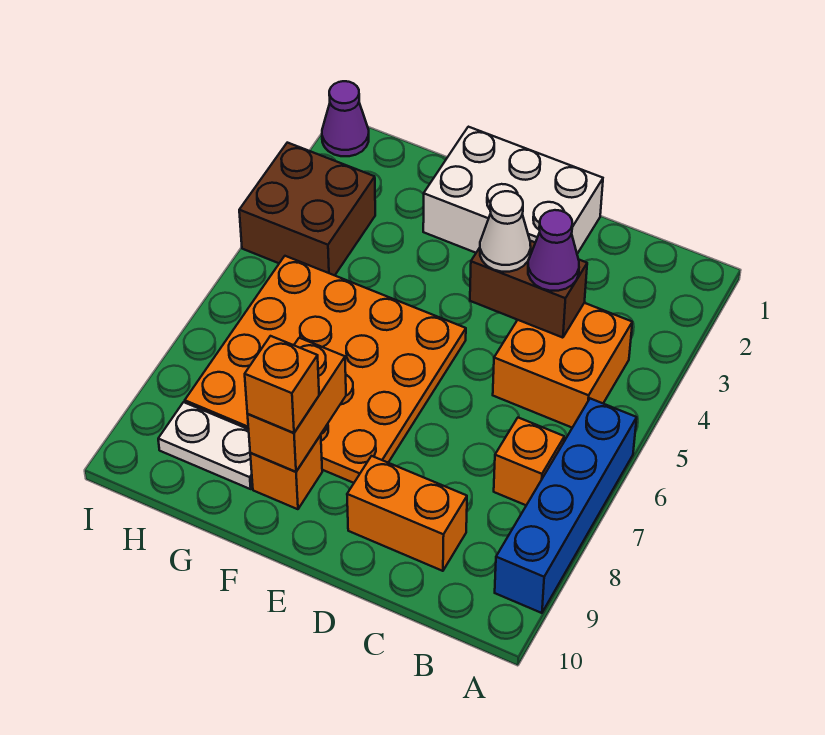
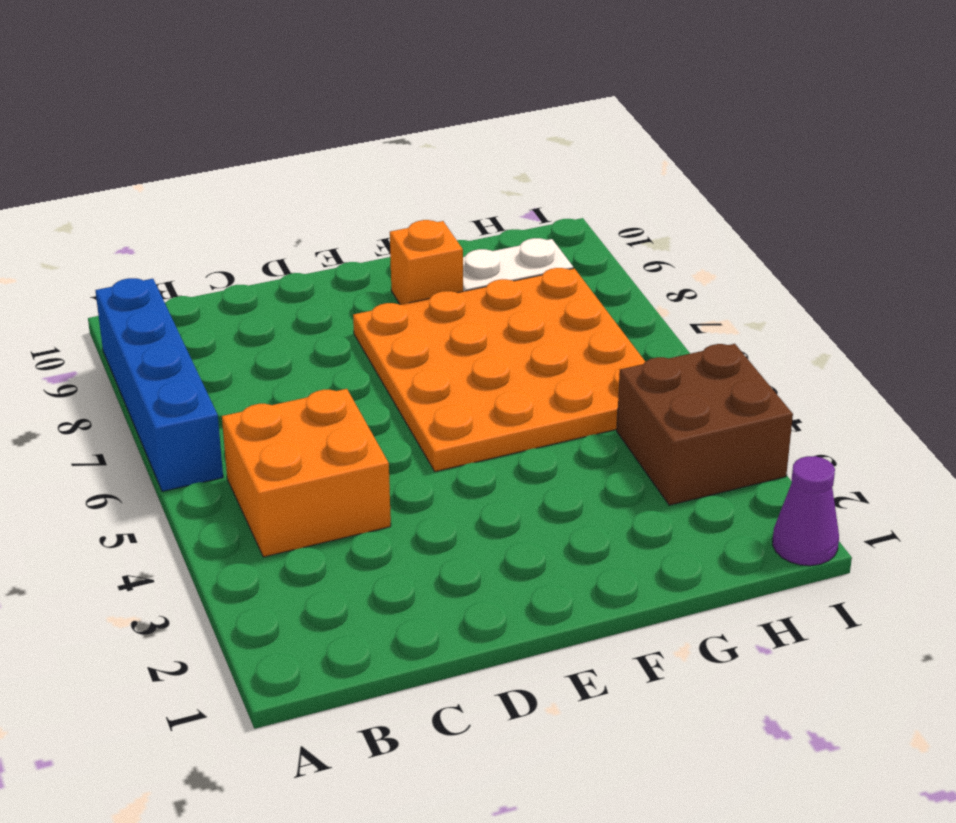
none -> orange 1x1 brick [494,418,564,505]
none -> orange 1x2 brick [347,456,467,571]
none -> white 2x3 brick [423,127,603,254]

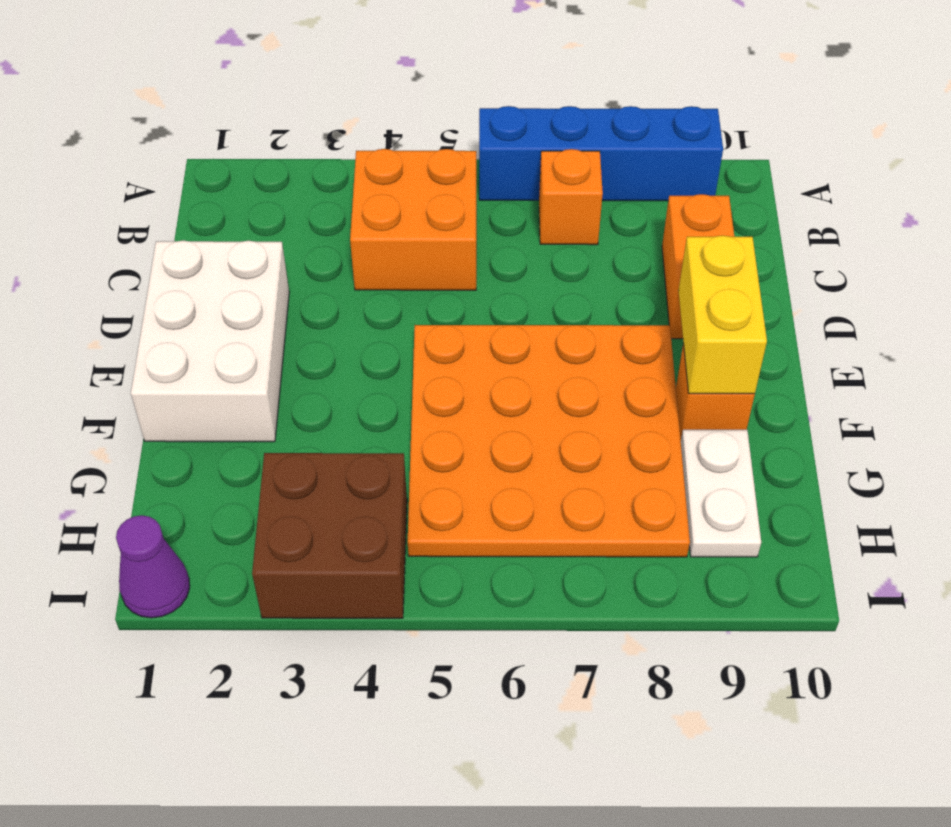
yellow 1x2 brick [678,235,767,394] -> orange 1x2 brick [248,338,346,472]
none -> brown 1x2 brick [470,241,587,338]
none -> purple 1x1 cone [528,210,579,291]
none -> white 1x1 cone [480,191,531,272]

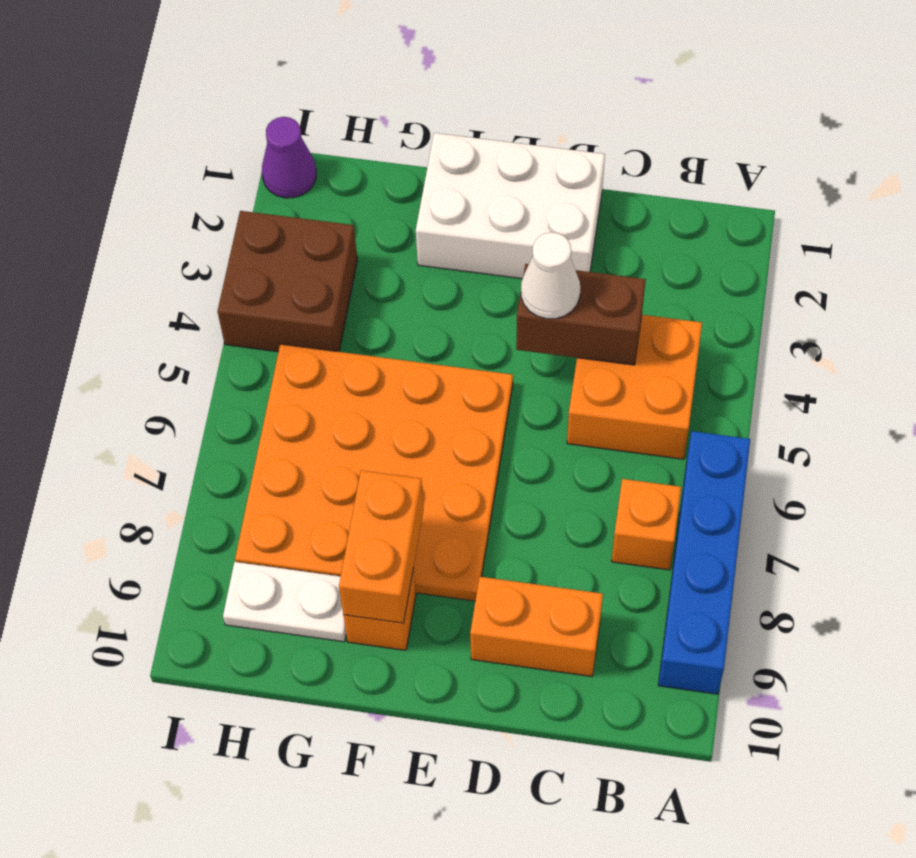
none -> purple 1x1 cone [528,210,579,291]
none -> orange 1x1 brick [245,336,319,433]

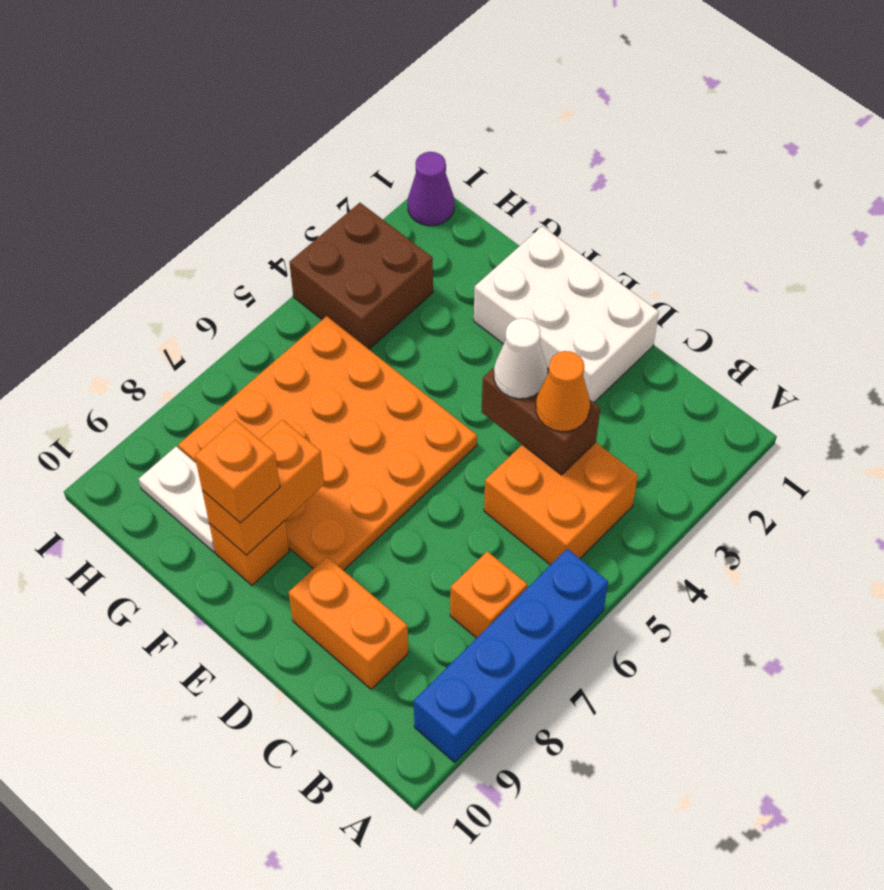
orange 1x1 cone [536,351,590,432] -> purple 1x1 cone [528,210,579,291]

